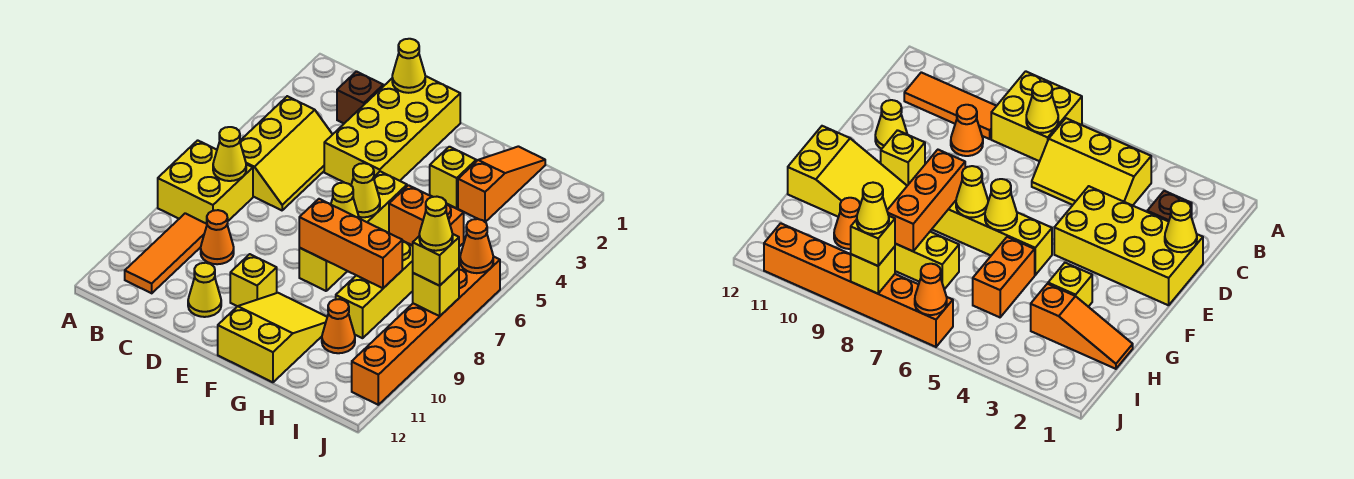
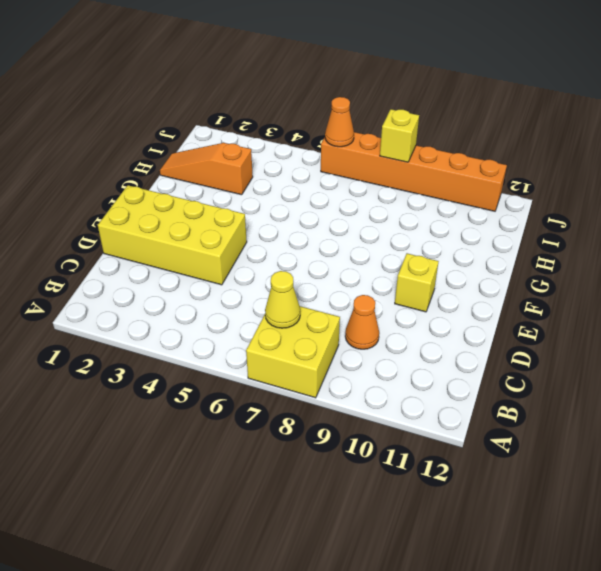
none -> yellow 2x3 slope [240,96,333,210]
none -> orange 1x3 tile [125,213,207,293]
none -> brown 1x1 brick [337,71,383,123]

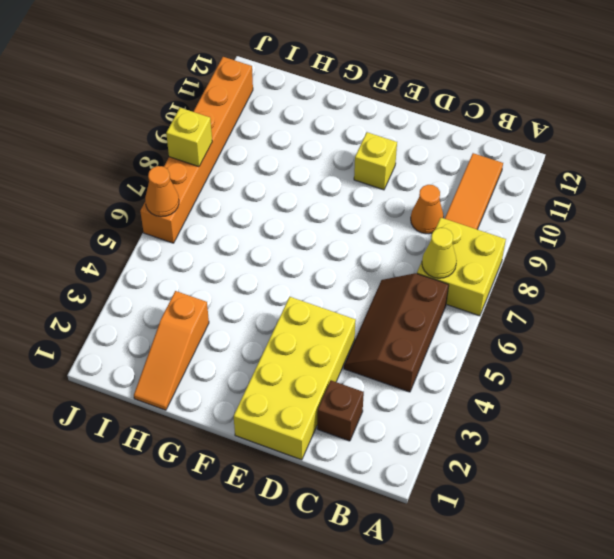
brown 2x3 slope [344,273,449,392] -> yellow 2x3 slope [240,96,333,210]
none -> yellow 1x1 cone [188,263,221,317]
none -> yellow 1x4 brick [299,171,407,291]
none -> yellow 2x3 slope [218,293,327,382]

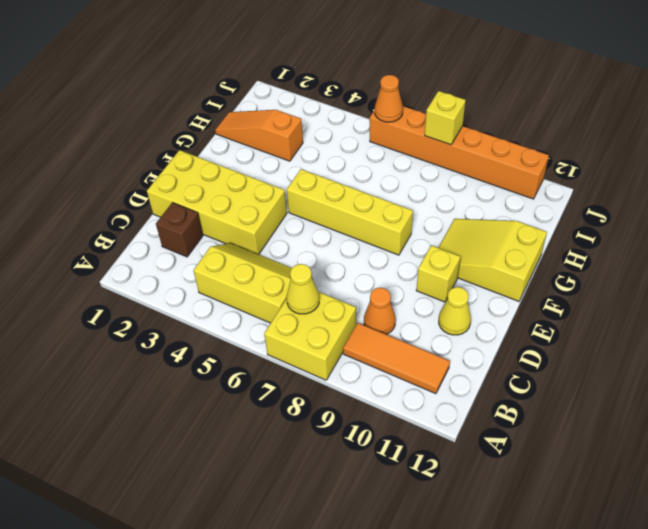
none -> yellow 1x1 brick [430,147,476,208]
none -> orange 1x2 brick [389,185,464,247]
none -> yellow 1x3 brick [336,241,413,338]

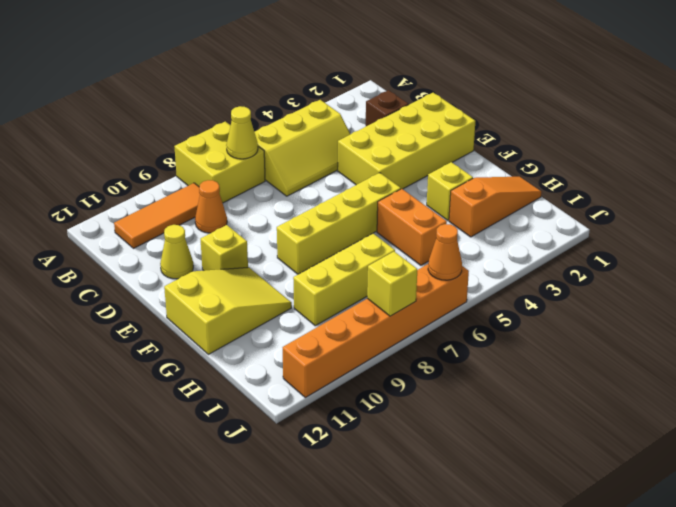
none -> orange 1x1 cone [322,299,355,353]
none -> yellow 1x1 cone [392,39,425,93]
none -> yellow 1x1 cone [351,163,380,217]

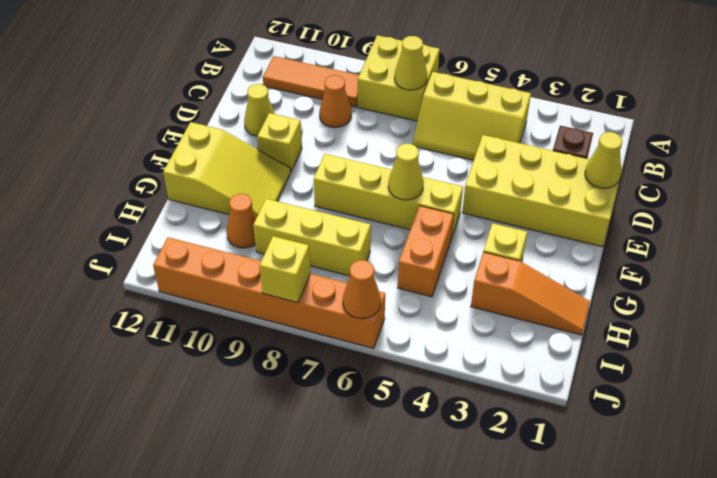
none -> yellow 1x1 cone [331,183,359,218]
none -> orange 1x3 brick [299,199,402,288]
none -> yellow 1x1 brick [413,234,459,286]

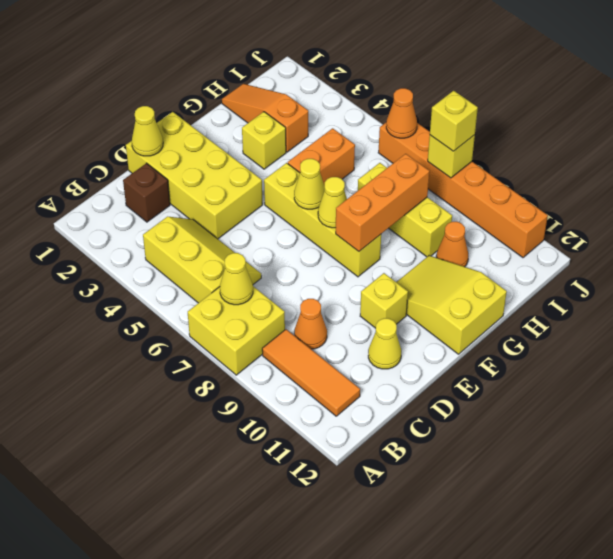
none -> yellow 1x1 cone [419,197,453,251]

